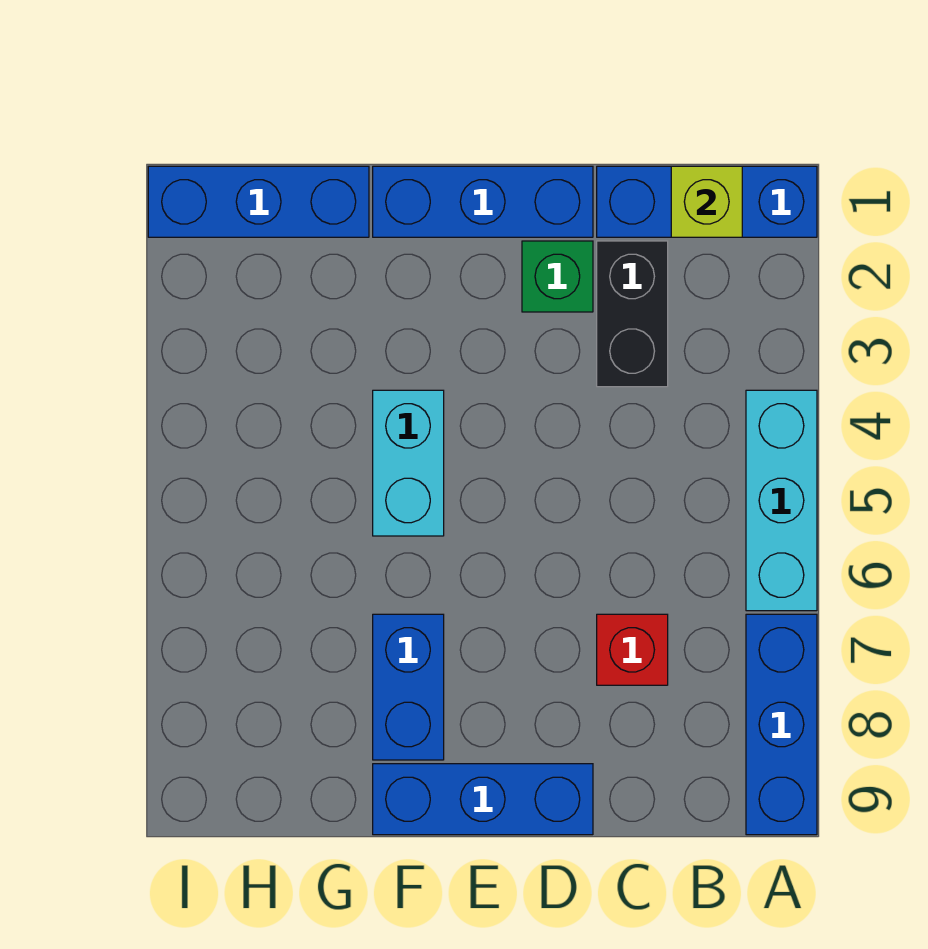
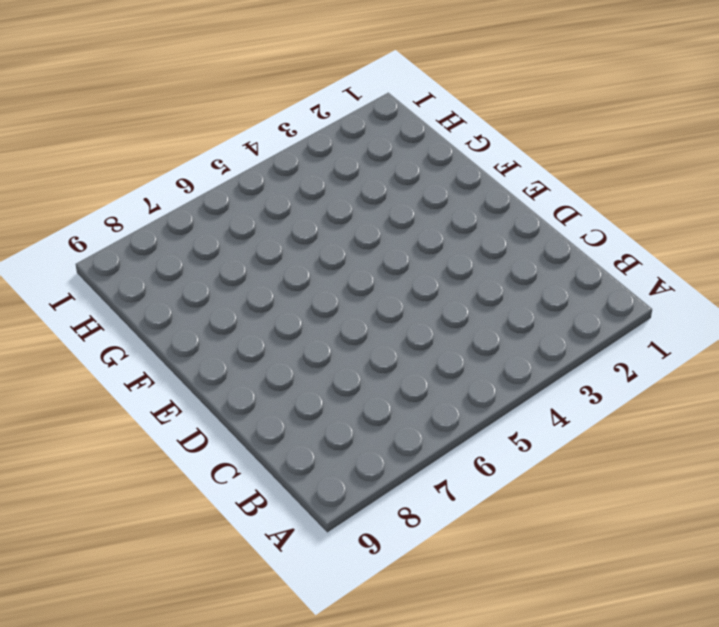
none -> blue 1x3 brick [597,166,817,237]
none -> cyan 1x3 brick [746,390,817,611]
none -> blue 1x3 brick [746,614,817,835]

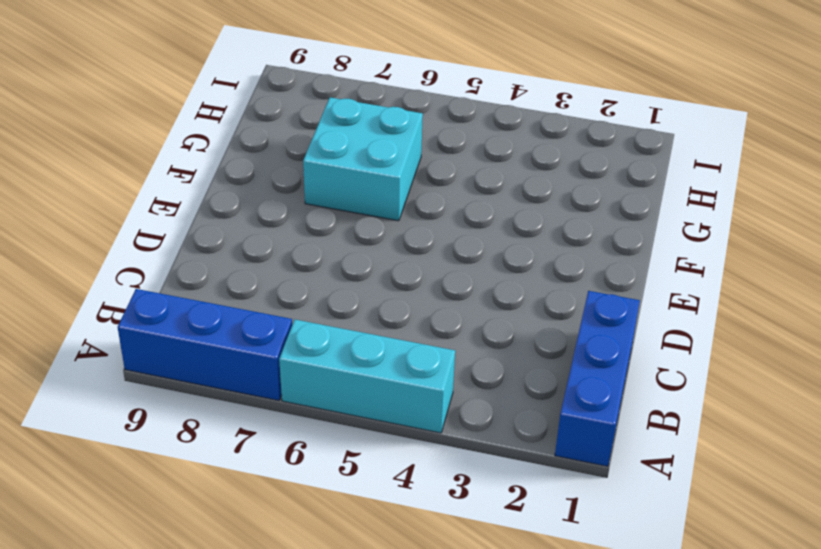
cyan 2x2 brick [303,97,423,221] -> blue 1x2 brick [373,614,444,760]
none -> black 1x2 brick [597,241,668,387]
none -> red 1x1 brick [597,614,668,685]
none -> blue 1x3 brick [373,166,593,237]

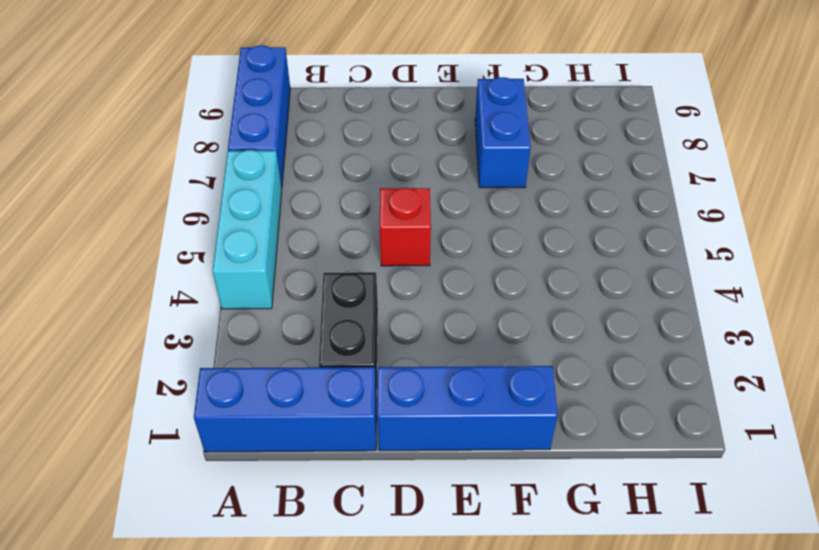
red 1x1 brick [380,188,431,266] -> red 1x1 brick moved to [597,614,668,685]
none -> green 1x1 brick [522,241,593,312]
none -> blue 1x3 brick [373,764,593,835]
none -> cyan 1x2 brick [373,390,444,536]

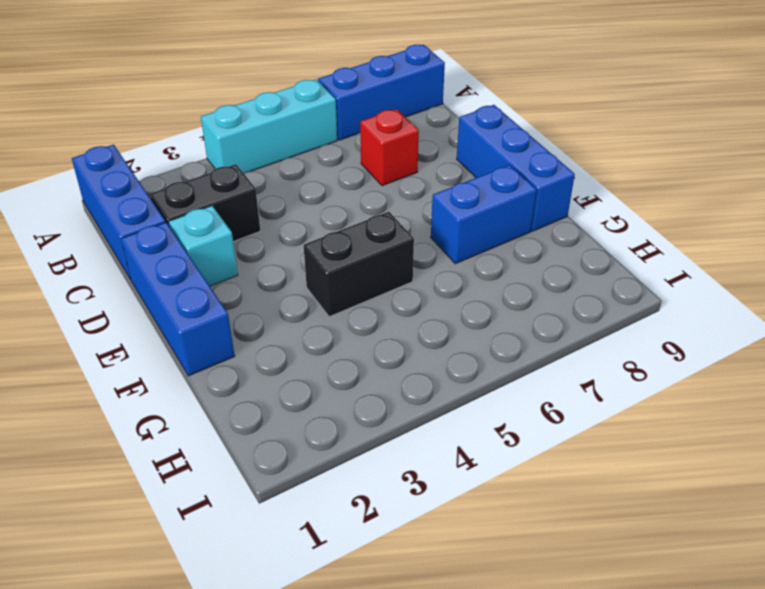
cyan 1x1 brick [169,206,238,286] -> green 1x1 brick [522,241,593,312]
black 1x2 brick [304,212,414,317] -> cyan 1x2 brick [373,390,444,536]
none -> blue 1x3 brick [148,166,369,237]
none -> lime 1x1 brick [671,166,742,237]

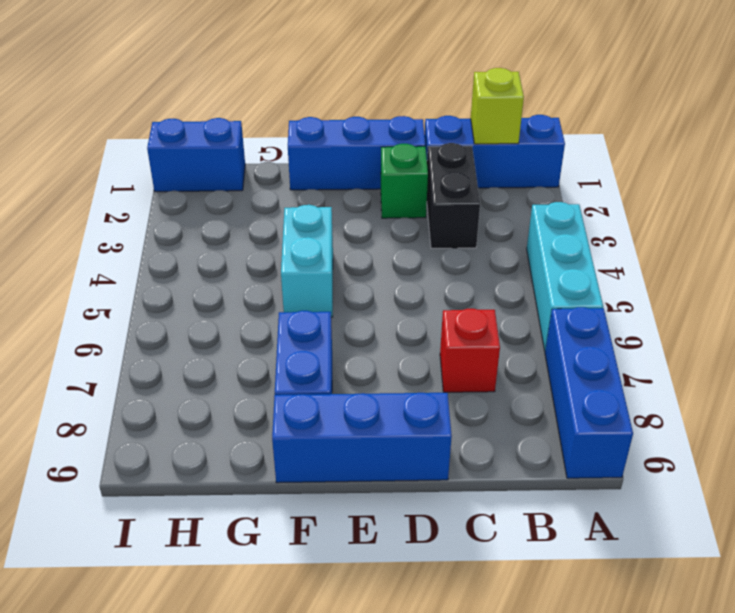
blue 1x2 brick [147,118,245,192] -> blue 1x3 brick [148,166,369,237]

